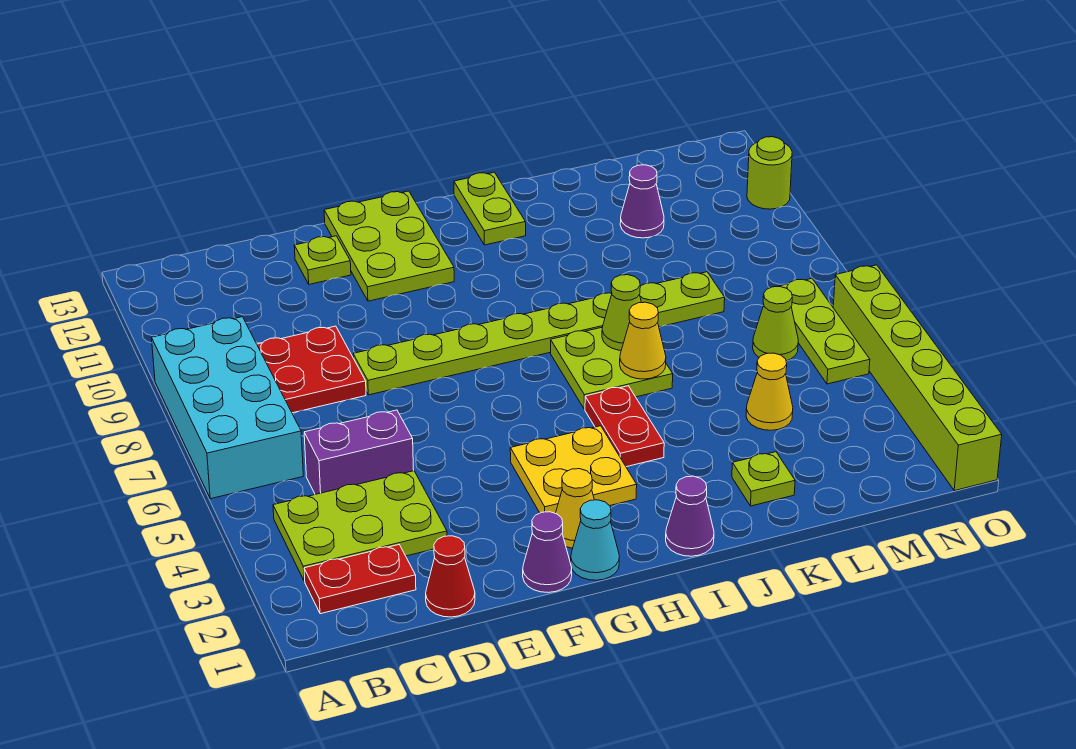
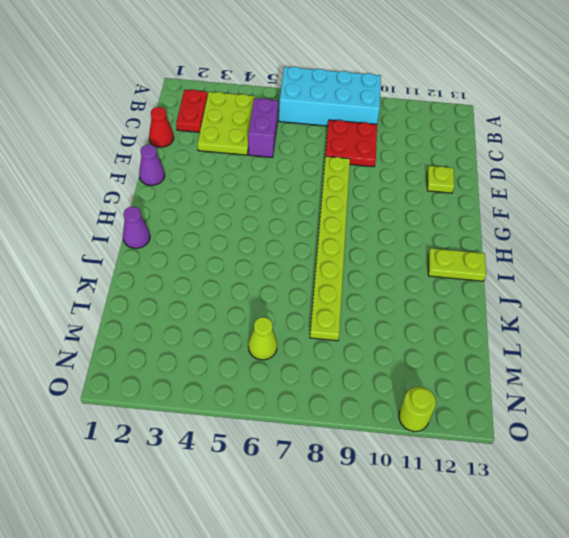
none -> lime 2x3 plate [324,191,454,301]
none -> cyan 1x1 cone [571,500,619,580]
none -> yellow 1x1 cone [556,469,594,548]

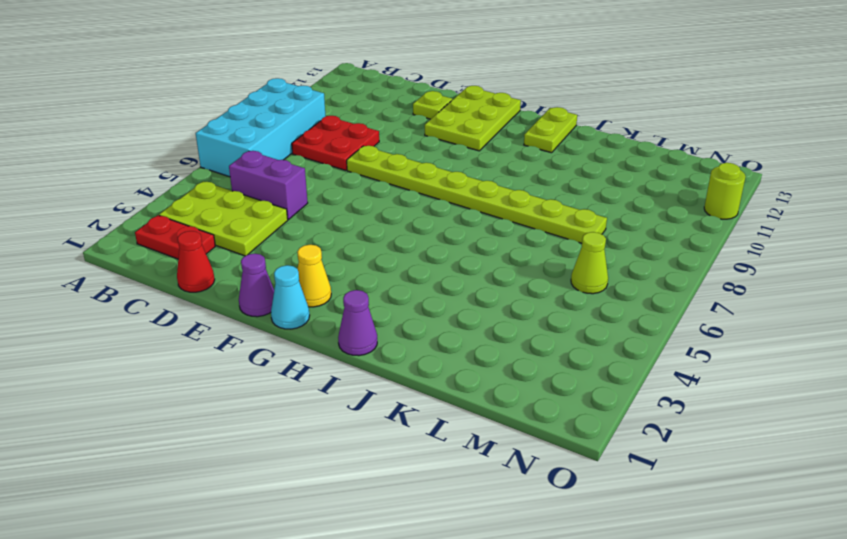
none -> yellow 2x2 plate [510,426,637,513]
none -> red 1x2 plate [585,386,664,467]
none -> lime 2x2 plate [551,327,673,409]

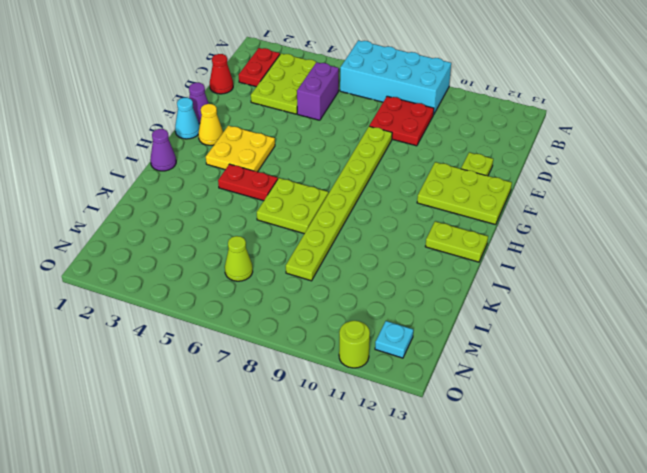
cyan 1x1 plate [375,321,413,358] -> none
none -> lime 1x1 plate [732,452,795,506]
none -> yellow 1x1 cone [746,353,793,430]
none -> purple 1x1 cone [620,165,664,238]

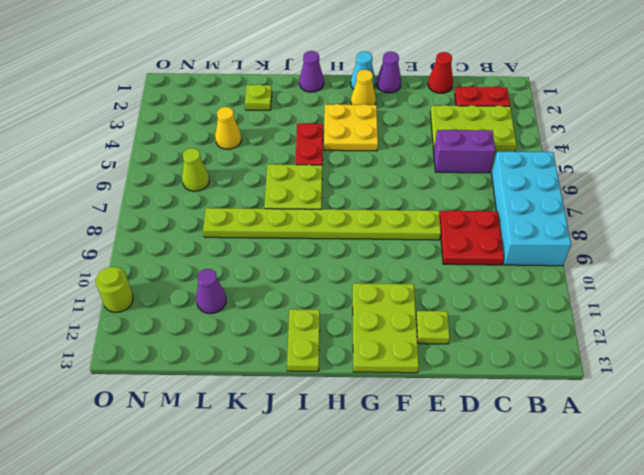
none -> lime 1x3 plate [777,278,870,384]
none -> lime 1x6 brick [833,265,1002,491]
none -> yellow 1x1 cone [620,302,666,379]

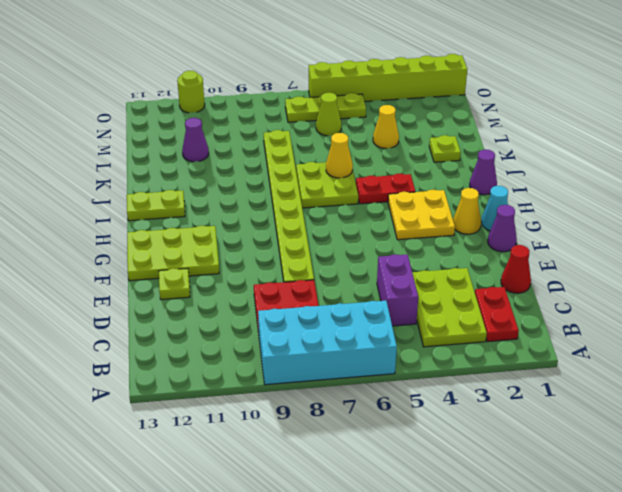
none -> lime 1x1 cone [602,275,641,350]

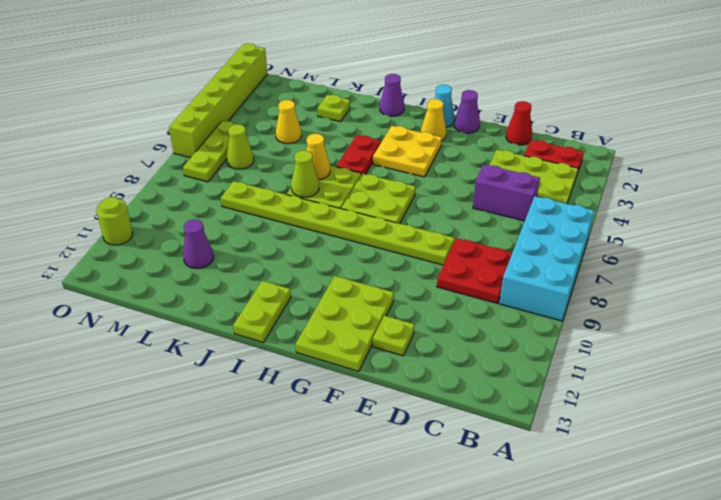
lime 2x2 plate [341,174,416,224] -> none

